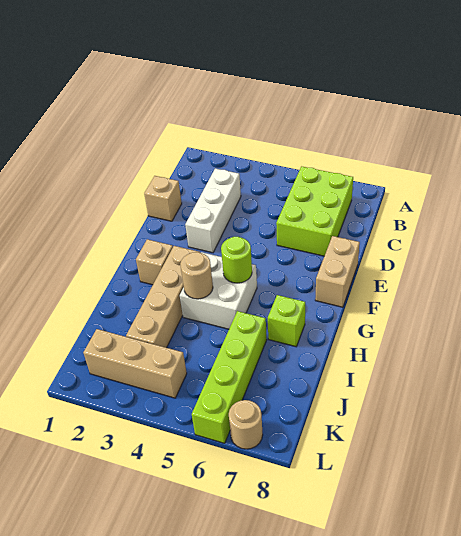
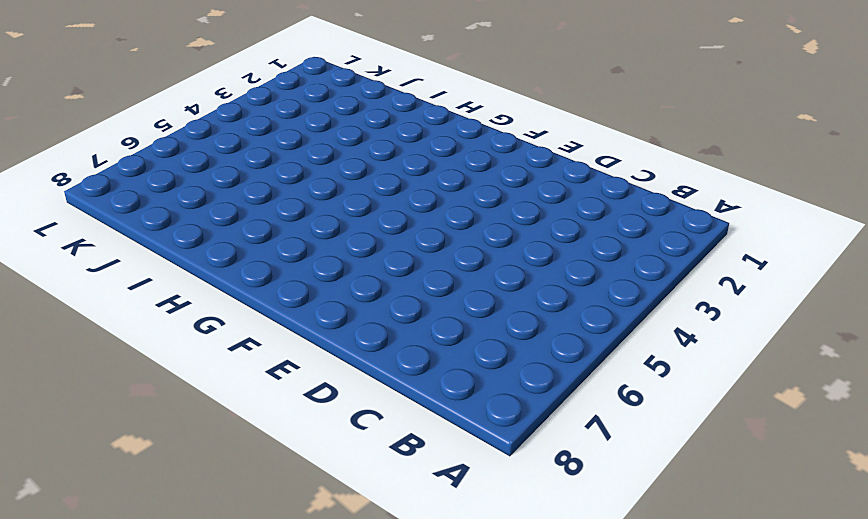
none -> lime 2x3 brick [276,166,353,256]
none -> white 1x3 brick [185,168,241,253]
none -> tan 1x1 brick [144,176,182,221]

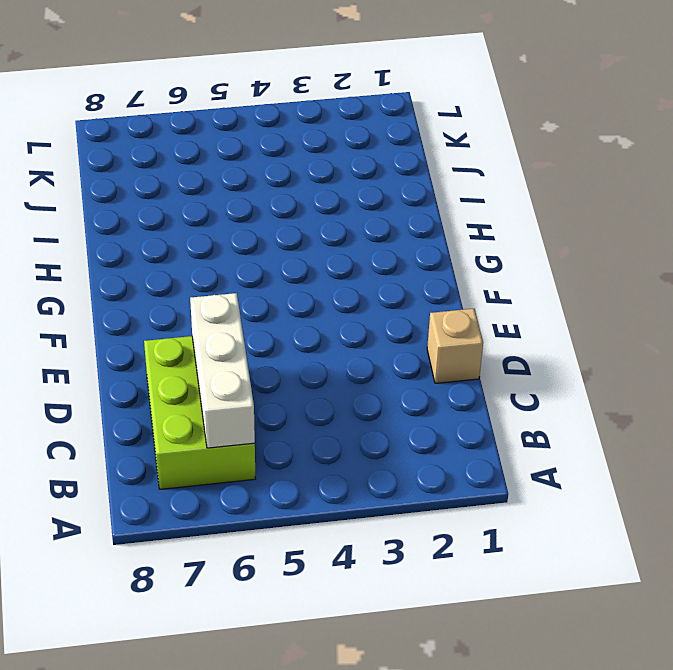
white 1x3 brick [190,293,255,448] -> white 1x3 brick moved to [185,168,241,253]
none -> tan 1x2 brick [315,236,360,307]
none -> tan 1x1 brick [136,239,173,285]
none -> tan 1x4 brick [126,246,200,348]

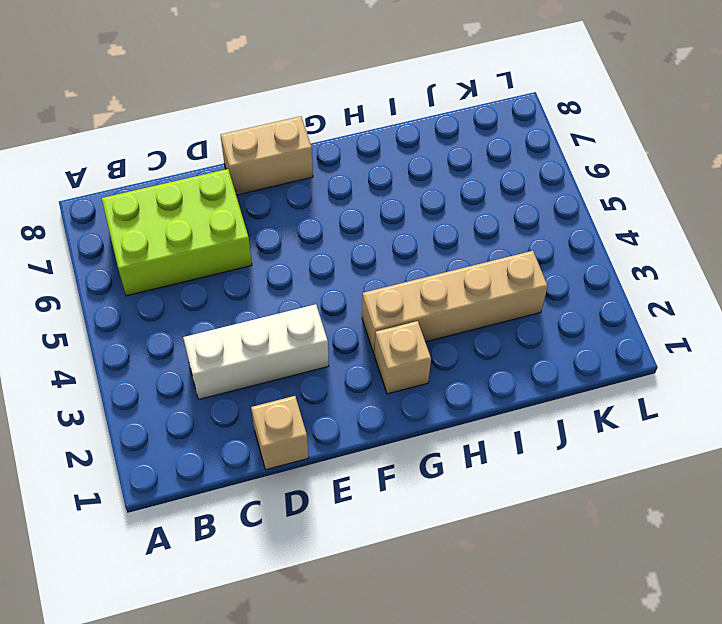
none -> white 2x2 brick [180,252,257,329]
none -> lime 1x1 brick [268,295,305,347]
none -> lime 1x4 brick [192,311,267,443]

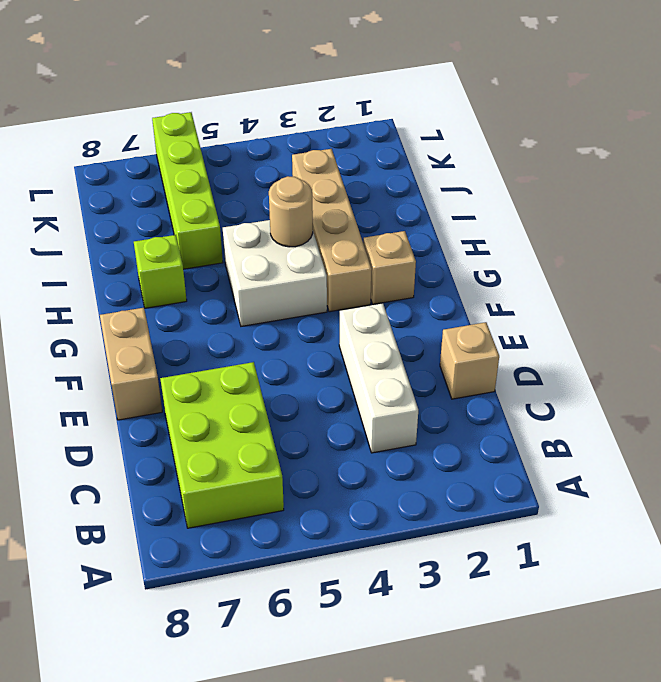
none -> tan 1x3 brick [83,329,187,398]
none -> tan 1x1 round brick [229,400,263,449]
none -> lime 1x1 round brick [221,237,252,283]

